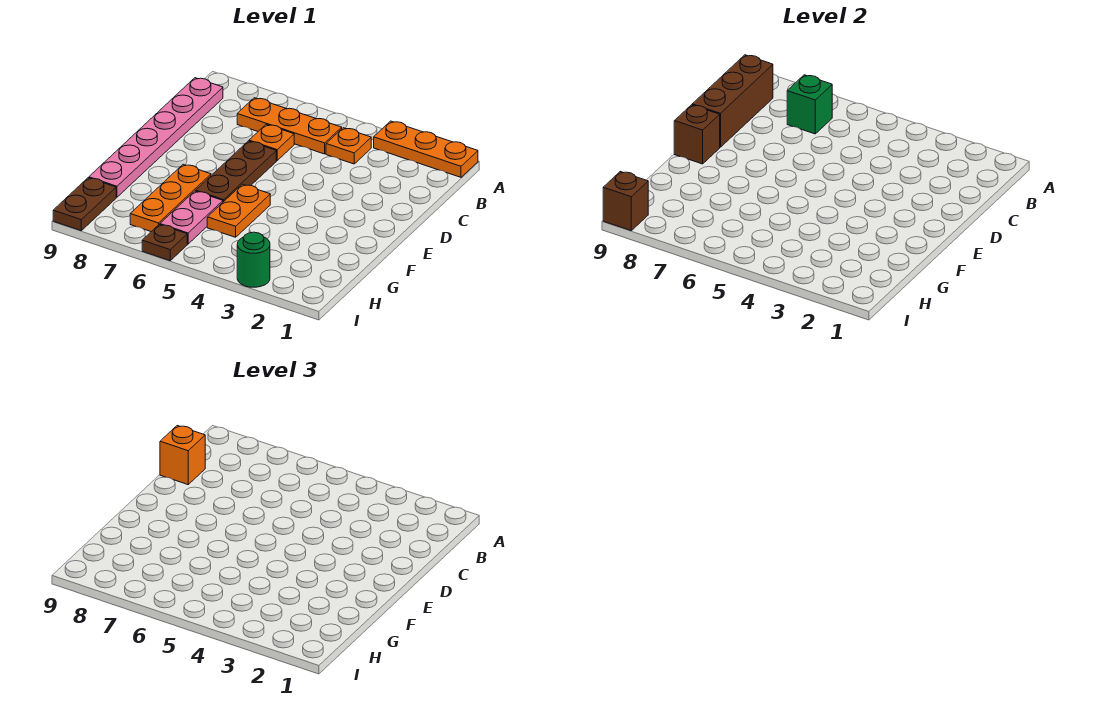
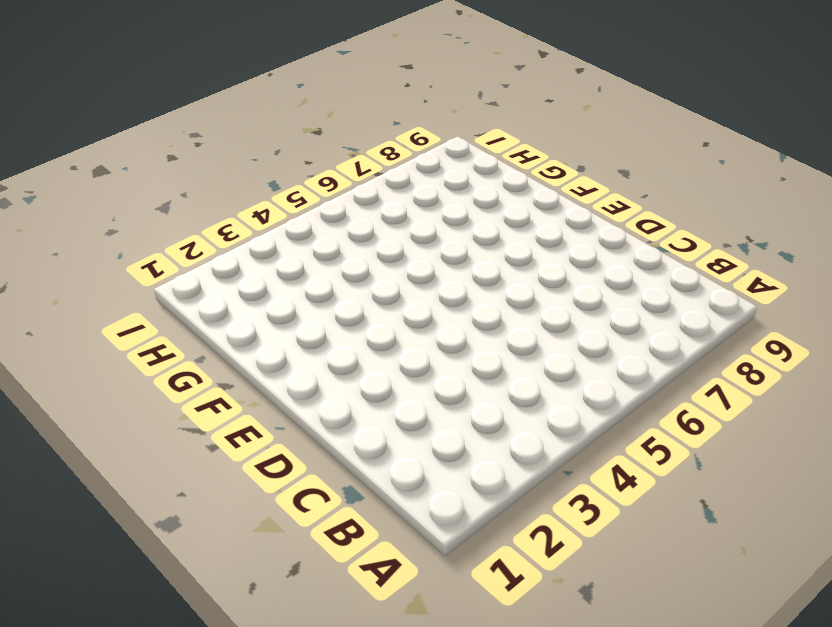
none -> orange 1x3 plate [374,121,478,177]
none -> orange 1x1 plate [326,128,371,164]
none -> orange 1x3 plate [237,98,342,154]

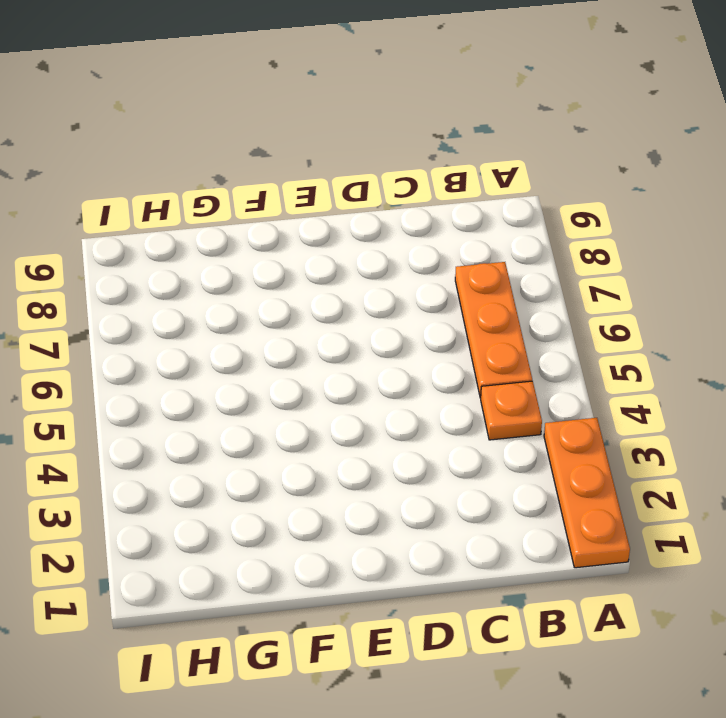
none -> pink 1x6 plate [89,78,223,197]
none -> orange 1x1 plate [249,124,294,161]
none -> brown 1x3 plate [196,141,276,202]

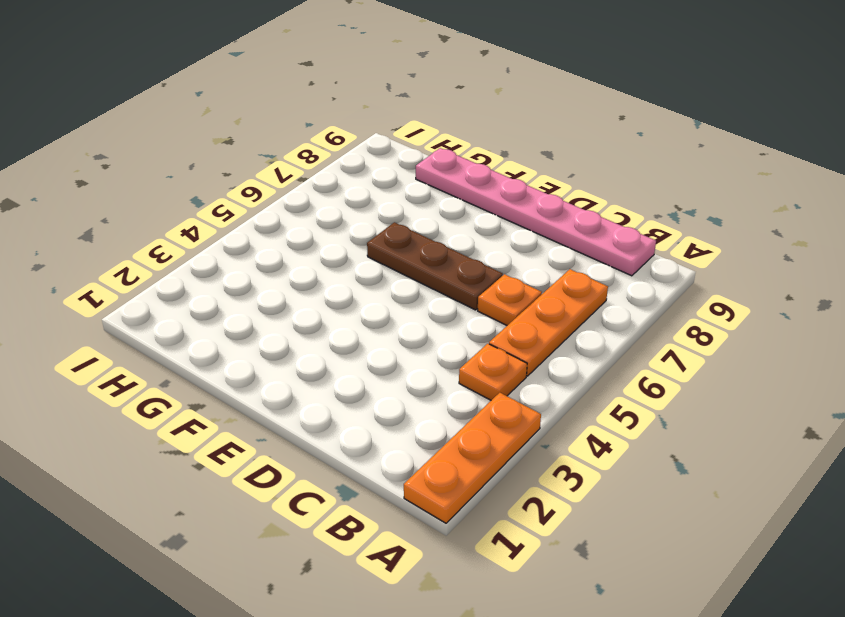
none -> orange 1x2 plate [207,184,270,237]
none -> orange 1x3 plate [130,165,211,232]
none -> pink 1x2 plate [160,191,223,244]

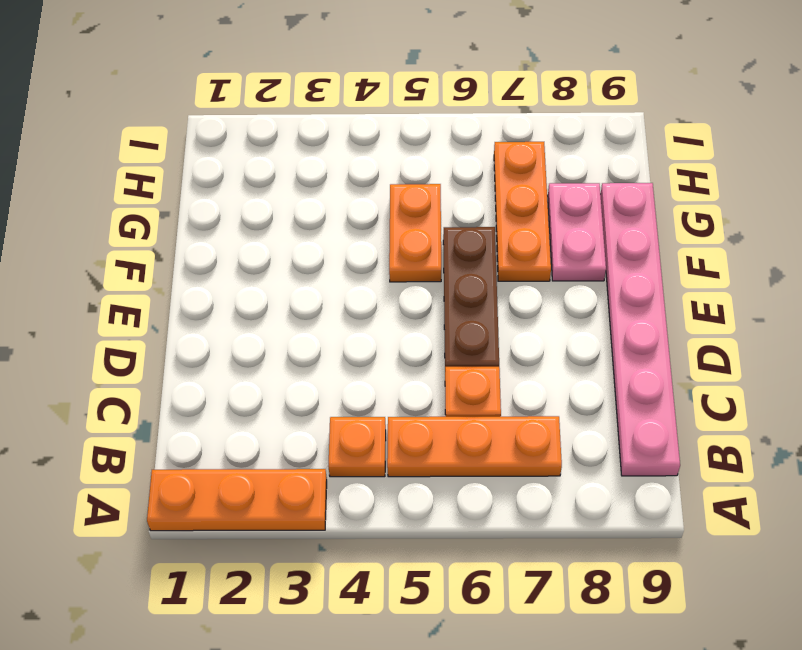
pink 1x2 plate [548,183,606,281] -> pink 1x2 plate moved to [160,191,223,244]
none -> brown 1x2 plate [53,178,116,231]
none -> green 1x1 round brick [237,232,270,287]
none -> brown 1x1 plate [142,224,187,261]

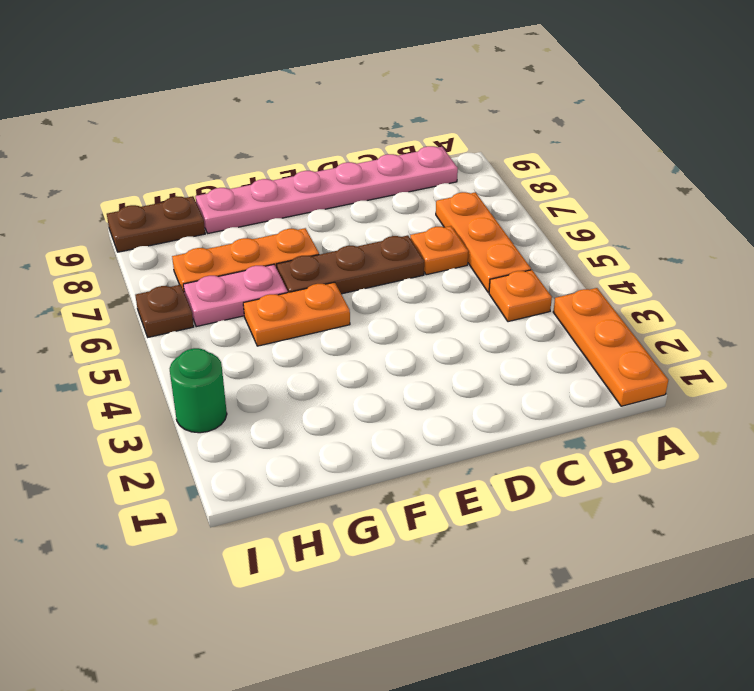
none -> green 1x1 brick [787,75,832,134]
none -> brown 1x3 brick [692,55,773,147]
none -> brown 1x1 brick [674,105,720,164]

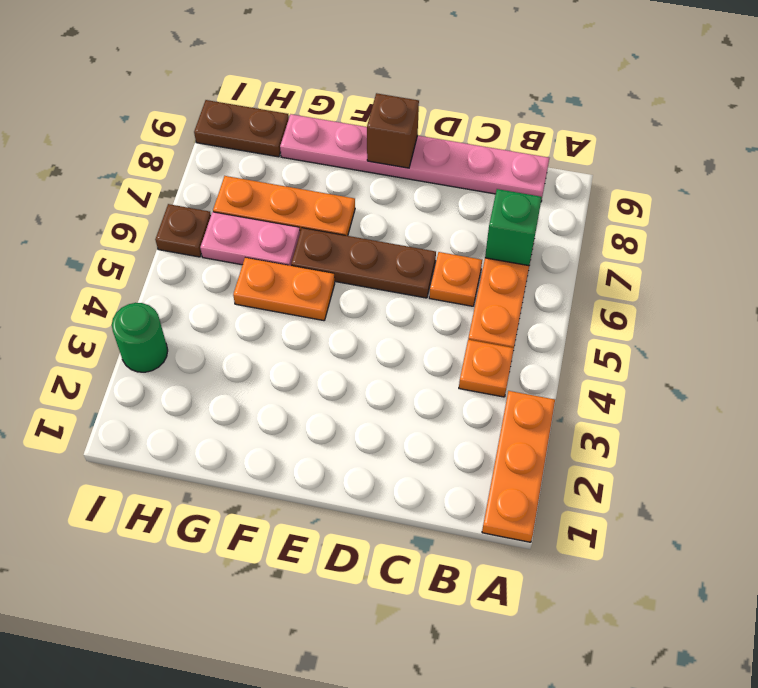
none -> brown 1x3 brick [692,55,773,147]
none -> brown 1x1 brick [603,172,648,231]
none -> orange 1x1 brick [160,426,205,485]

